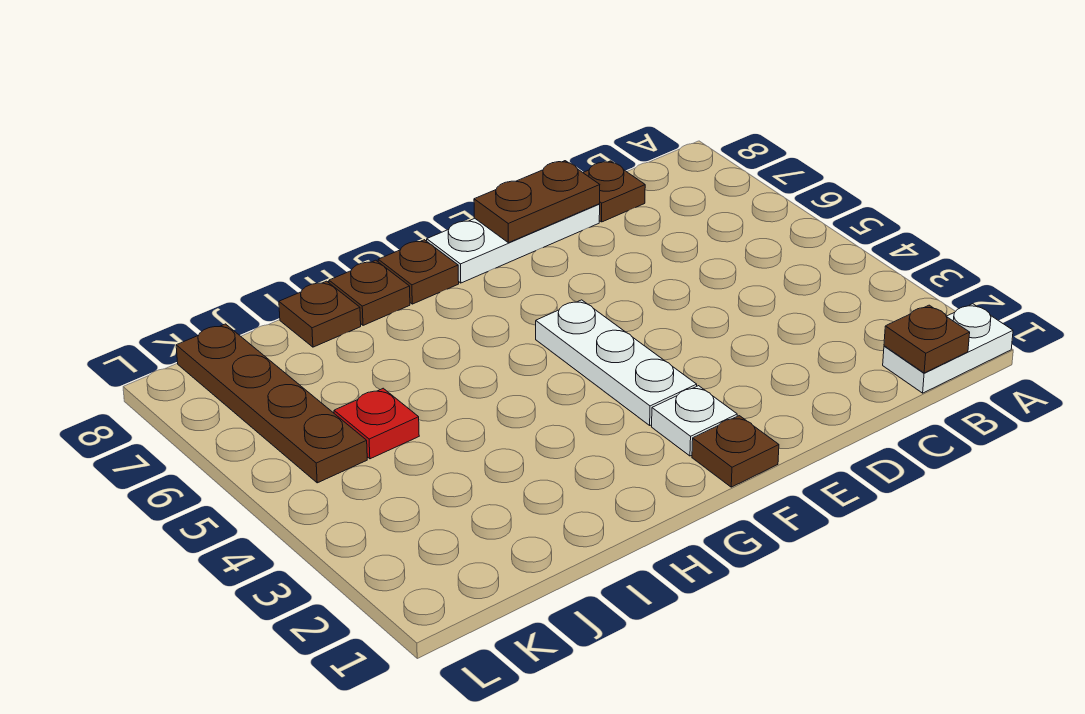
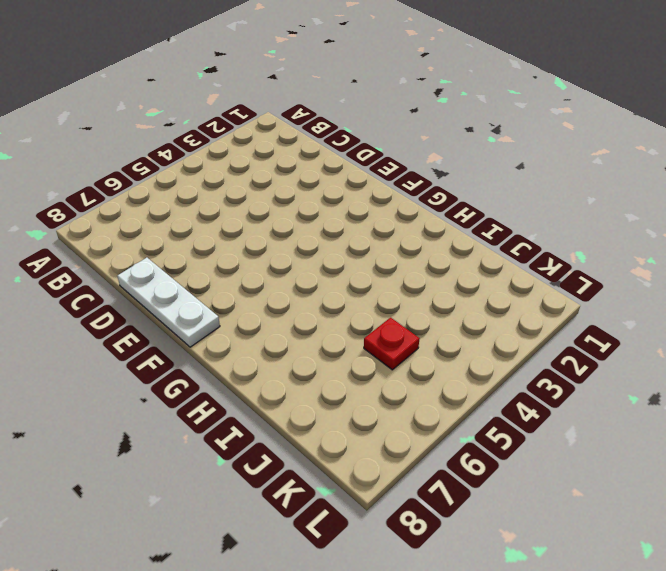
none -> white 1x2 plate [883,304,1013,393]
none -> brown 1x1 plate [583,161,645,222]
none -> brown 1x1 plate [692,416,779,487]

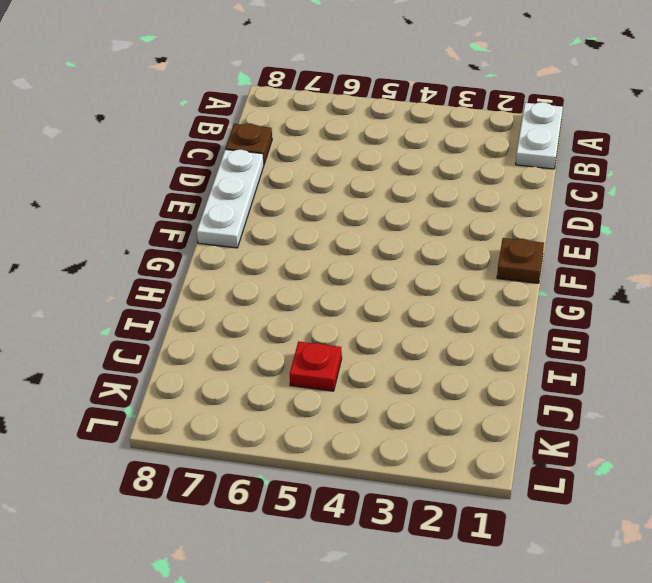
none -> white 1x1 plate [652,386,737,456]
none -> white 1x3 plate [536,300,697,425]
none -> brown 1x1 plate [378,240,459,304]

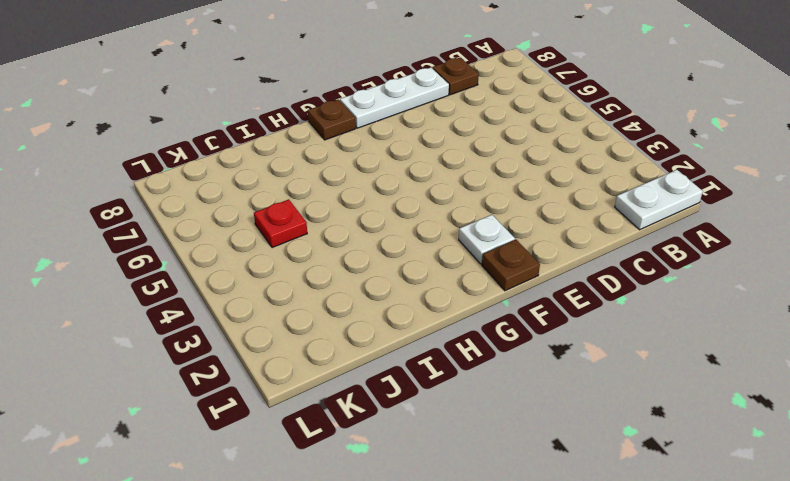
none -> white 1x3 plate [536,300,697,425]
none -> brown 1x1 plate [329,260,410,325]
none -> brown 1x1 plate [279,281,361,347]

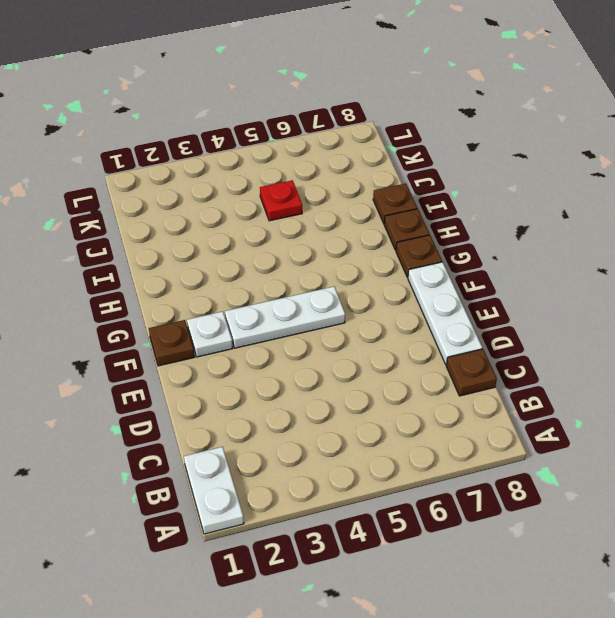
none -> brown 1x4 plate [176,324,367,483]
none -> brown 1x1 plate [884,305,970,373]
none -> brown 1x2 plate [474,161,600,243]

